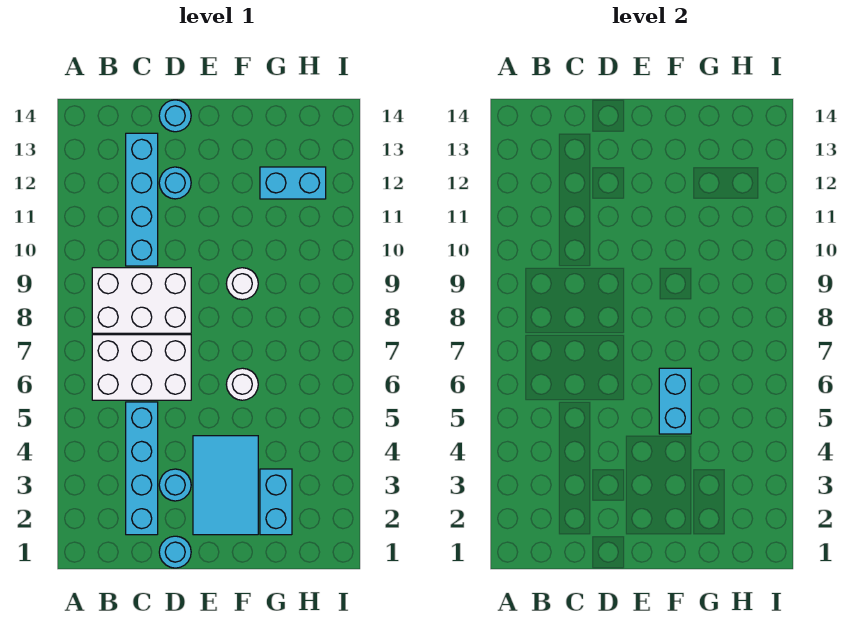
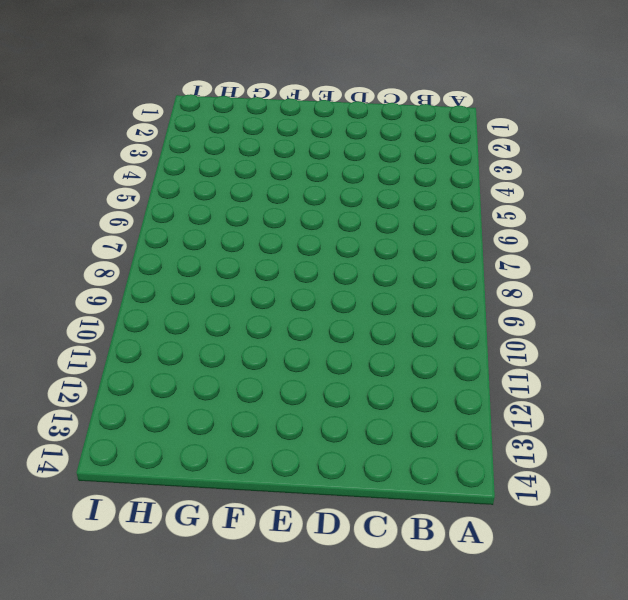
none -> white 2x3 brick [92,335,191,400]
none -> white 2x3 brick [92,268,191,333]
none -> cyan 1x4 brick [126,402,158,535]

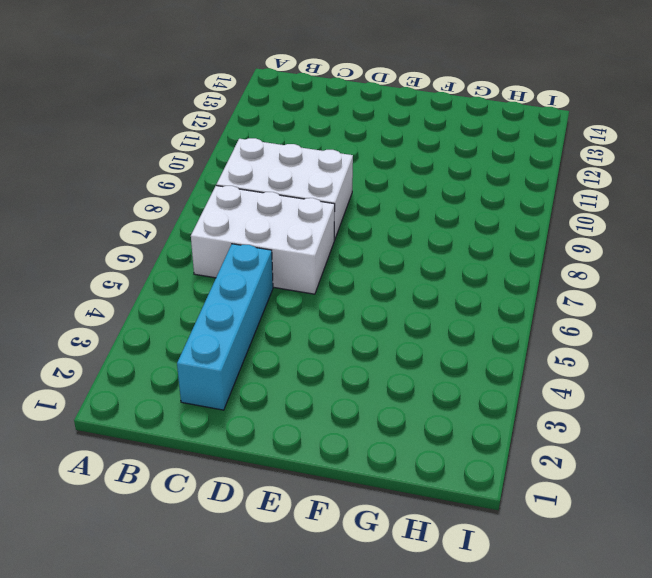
none -> cyan 1x4 brick [126,133,158,266]
none -> cyan 1x1 round brick [159,536,191,568]
none -> cyan 1x1 round brick [159,469,191,501]

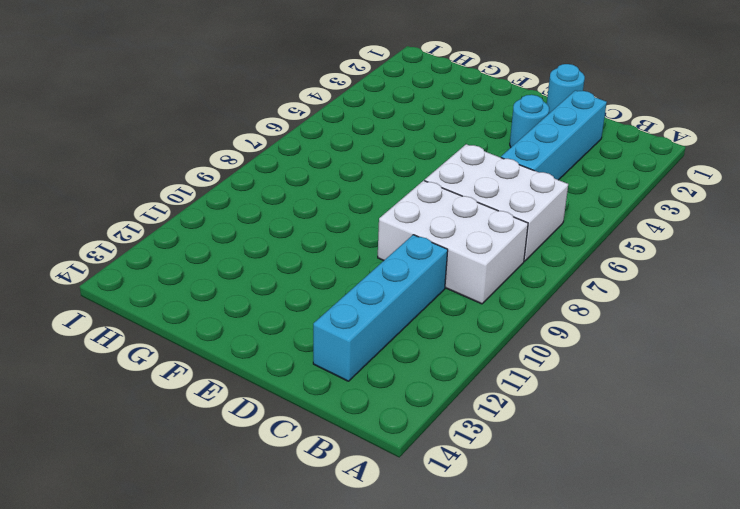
none -> cyan 1x1 round brick [159,167,191,199]
none -> cyan 1x1 round brick [159,100,191,132]
none -> cyan 2x3 tile [193,436,258,535]

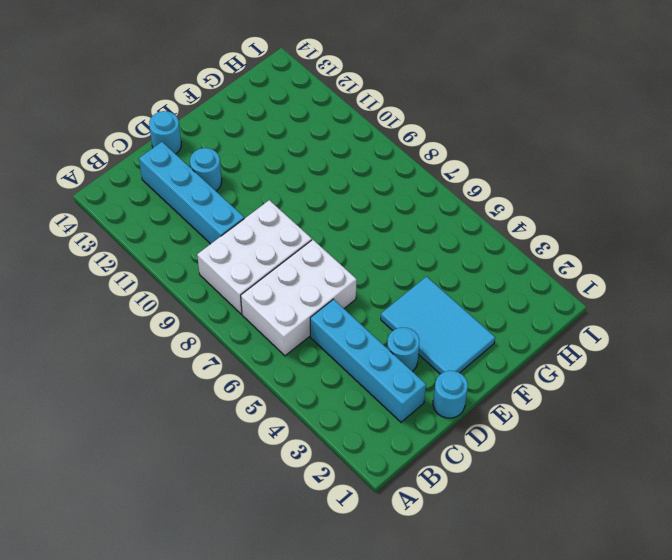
none -> white 1x1 round brick [226,368,258,400]
none -> white 1x1 round brick [226,268,258,300]
none -> cyan 1x2 brick [260,469,292,535]

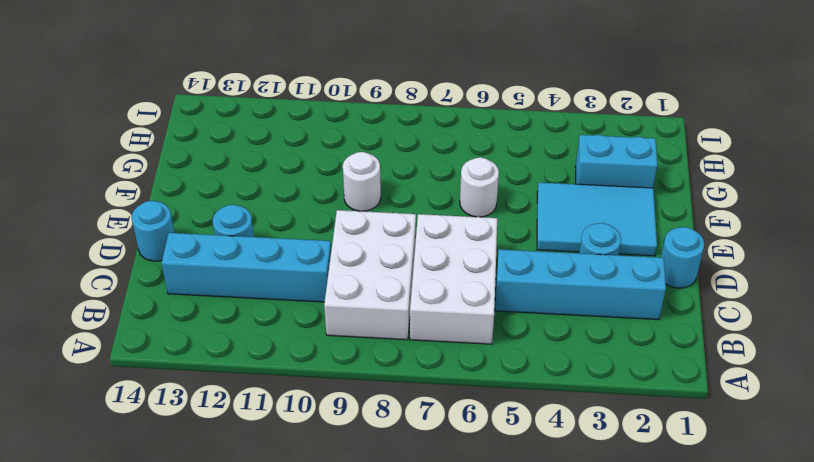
none -> cyan 1x2 brick [260,167,326,199]
none -> cyan 1x2 brick [659,368,691,434]

